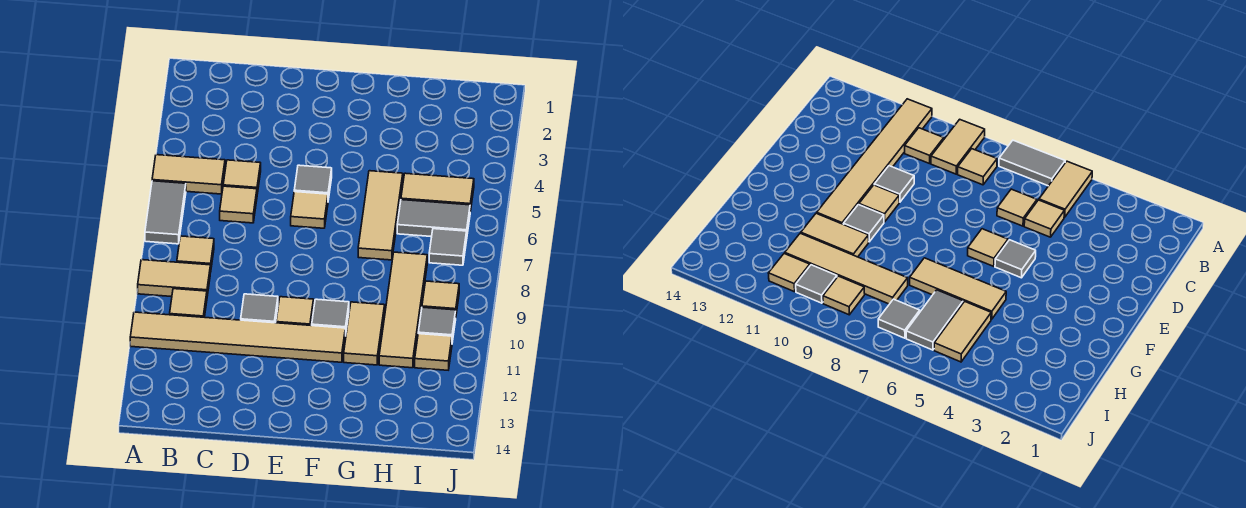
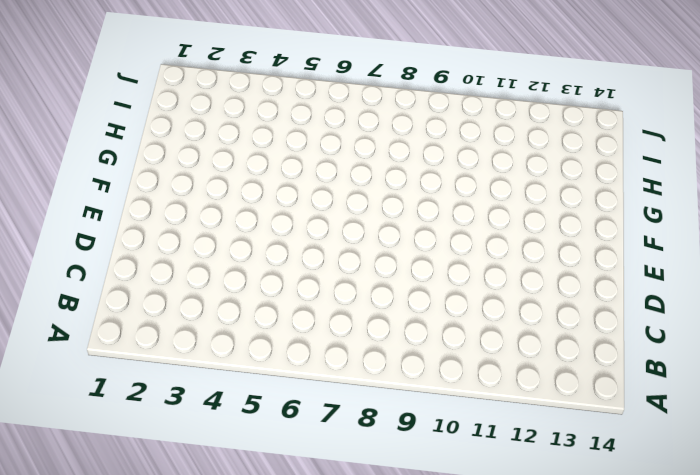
none -> tan 1x2 tile [152,155,225,194]
none -> grey 1x2 tile [145,181,186,244]
none -> tan 1x2 tile [138,260,210,297]

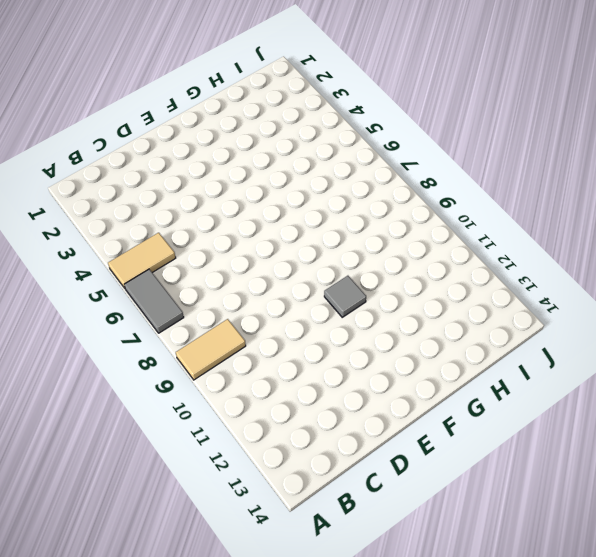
none -> tan 1x6 tile [130,312,345,362]
none -> tan 1x1 tile [177,236,214,273]
none -> tan 1x1 tile [170,289,207,317]

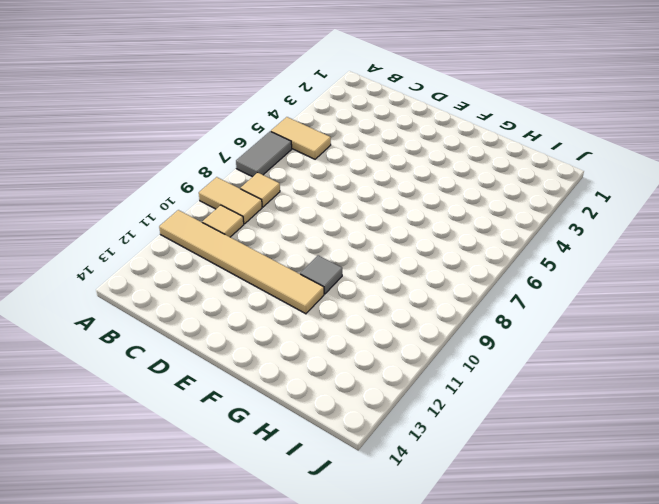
none -> tan 1x1 tile [223,160,261,194]
none -> tan 1x1 tile [220,186,257,223]
none -> grey 1x1 tile [241,294,278,323]

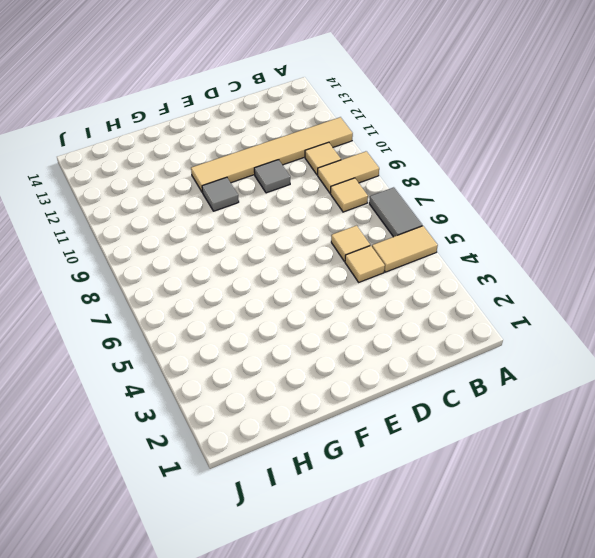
none -> grey 1x1 tile [294,165,332,200]
none -> tan 1x1 tile [291,192,328,228]
none -> tan 1x1 tile [276,297,314,325]

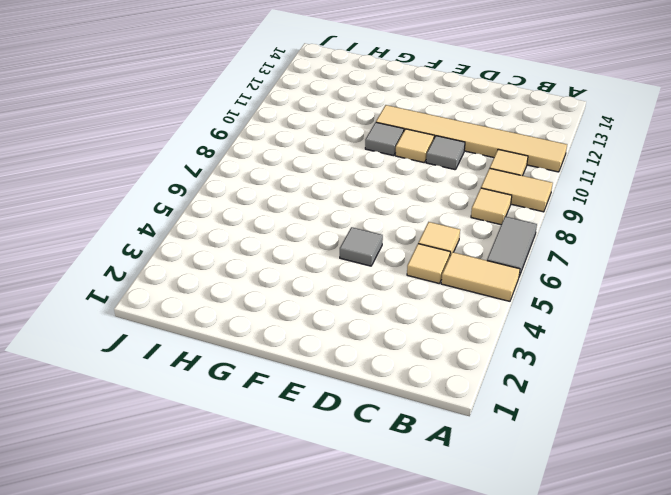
none -> tan 1x1 tile [291,192,328,228]
none -> tan 1x3 tile [358,171,403,260]
none -> tan 1x2 tile [344,302,385,365]

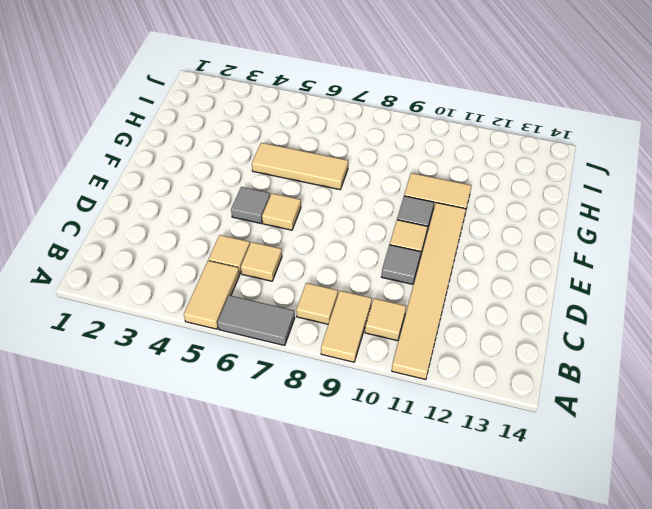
none -> tan 1x2 tile [401,173,474,212]
none -> grey 1x2 tile [397,200,470,237]
none -> tan 1x4 tile [379,252,427,368]

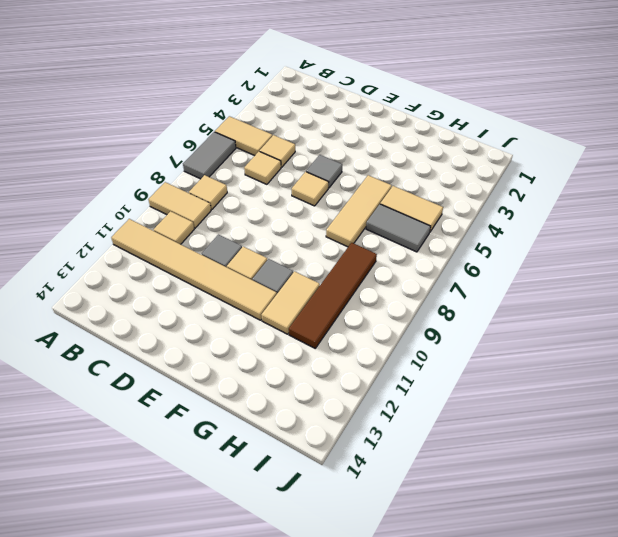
brown 1x4 tile [289,243,377,348] -> tan 1x4 tile [379,252,427,368]
none -> grey 1x1 tile [429,229,467,265]
none -> tan 1x1 tile [422,281,459,313]
none -> grey 1x1 tile [418,307,456,342]

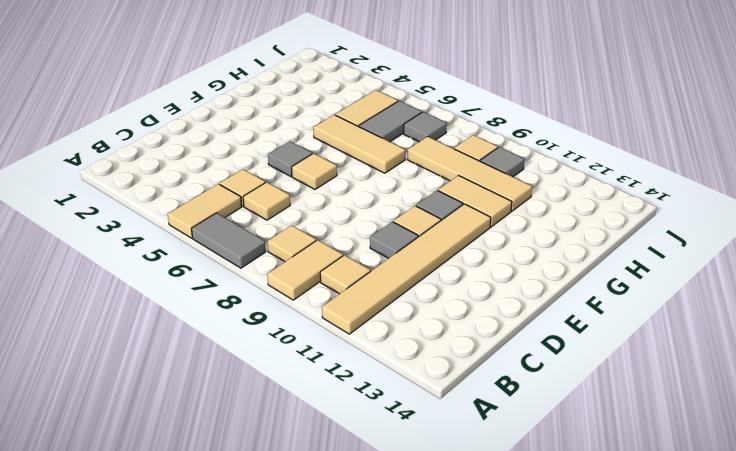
none -> tan 1x1 tile [415,334,452,370]

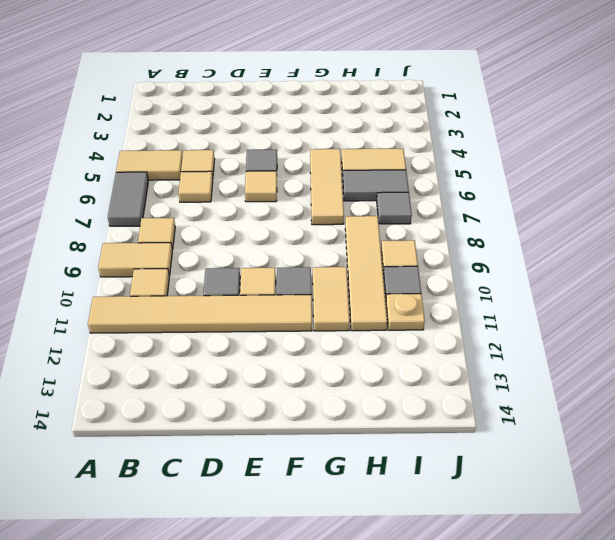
tan 1x1 plate [386,294,425,330] -> tan 1x1 tile [415,334,452,370]

